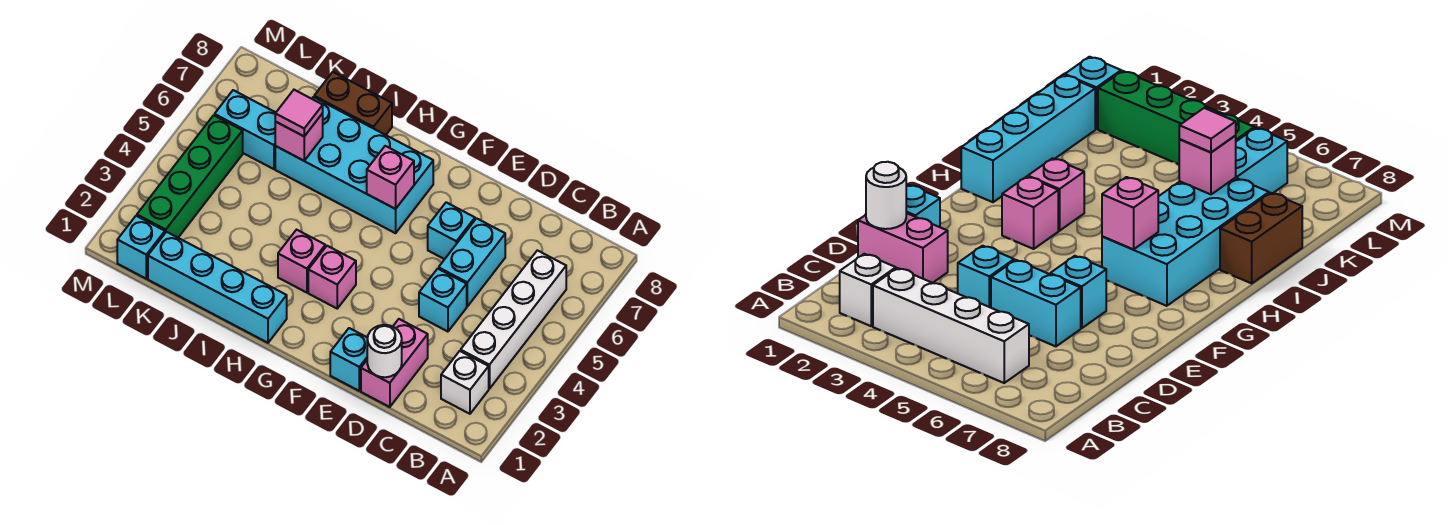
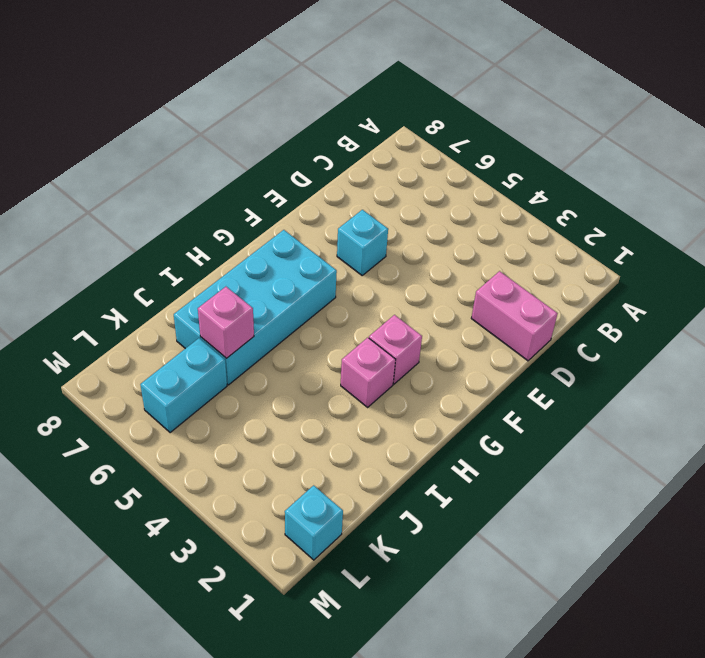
none -> white 1x1 brick [441,351,489,414]
none -> white 1x4 brick [461,250,566,389]
none -> cyan 1x1 brick [419,269,467,332]

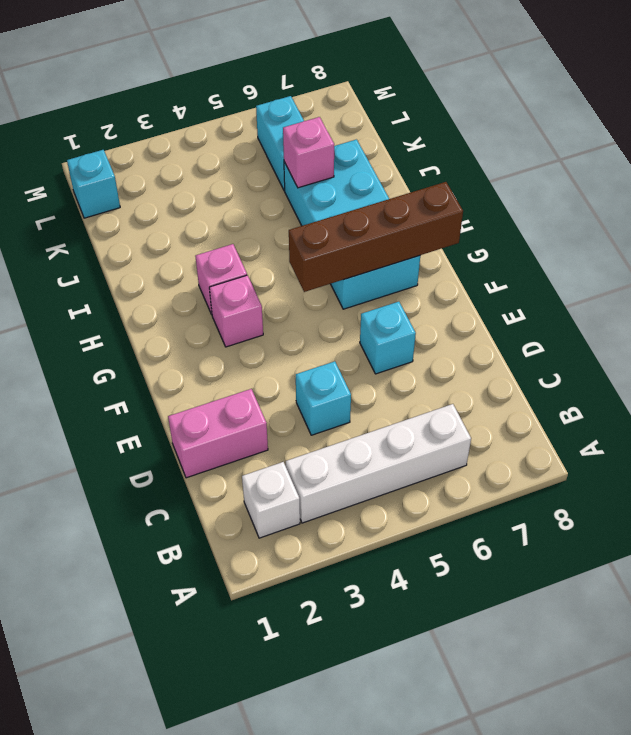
brown 1x4 brick [289,182,463,292] -> pink 1x1 brick [367,146,414,209]
none -> cyan 1x2 brick [439,218,505,306]
none -> cyan 1x1 brick [330,328,368,391]
none -> cyan 1x4 brick [148,232,287,343]

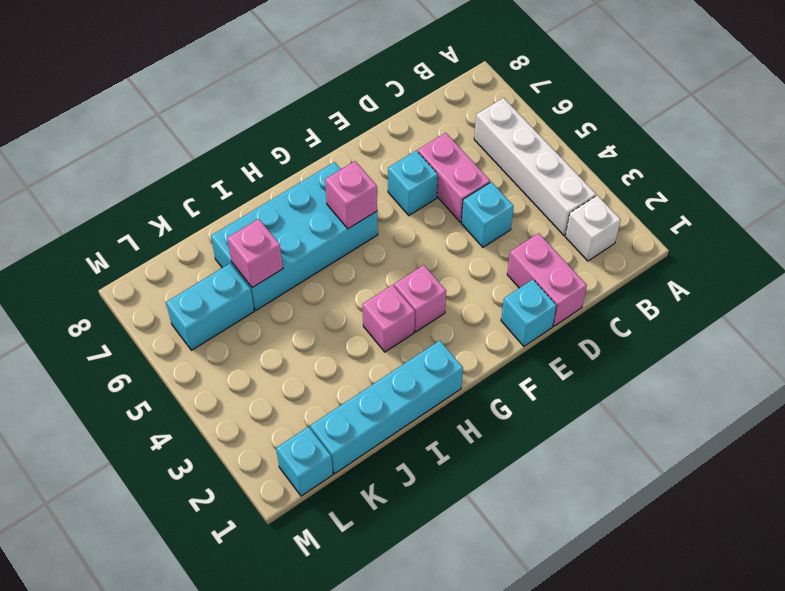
pink 1x2 brick [418,133,490,222] -> cyan 1x2 brick [439,218,505,306]
none -> brown 1x2 brick [314,72,392,135]
none -> green 1x4 brick [137,115,243,238]
none -> white 1x1 round brick [367,325,402,377]

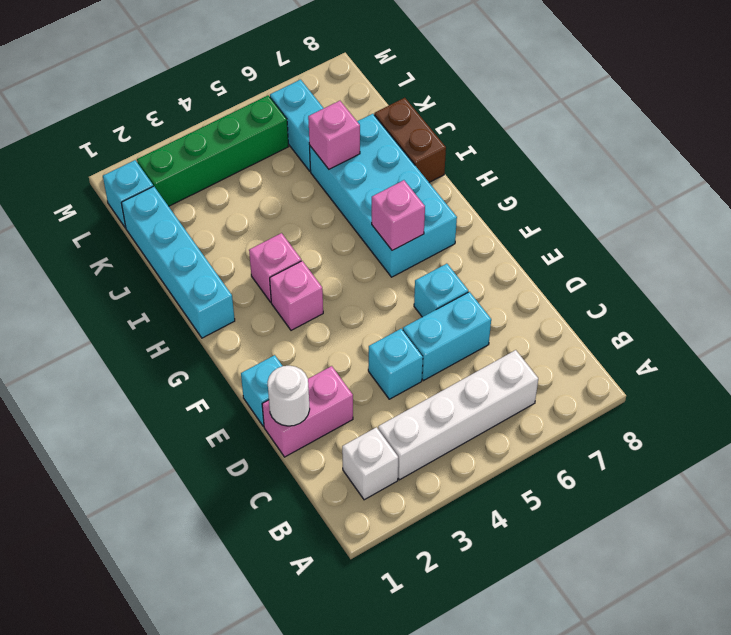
none -> pink 1x1 tile [275,90,323,136]

